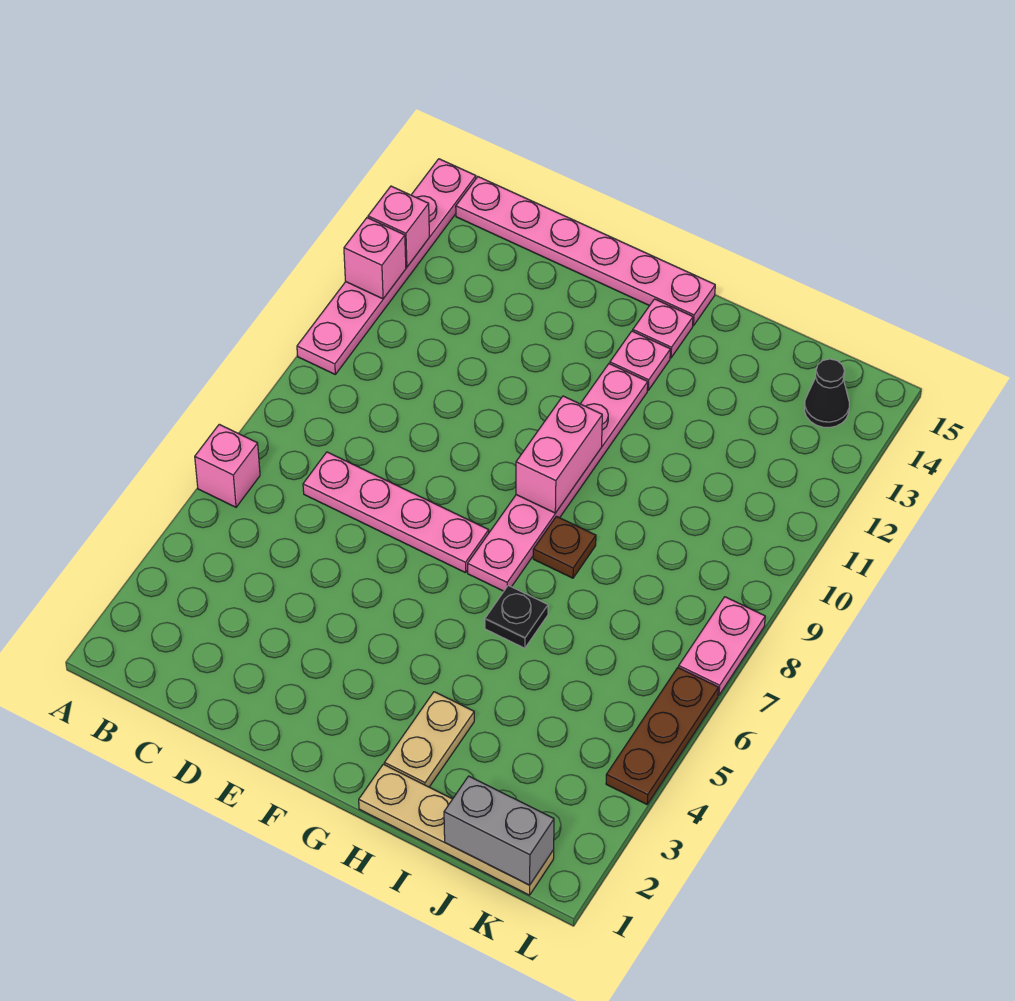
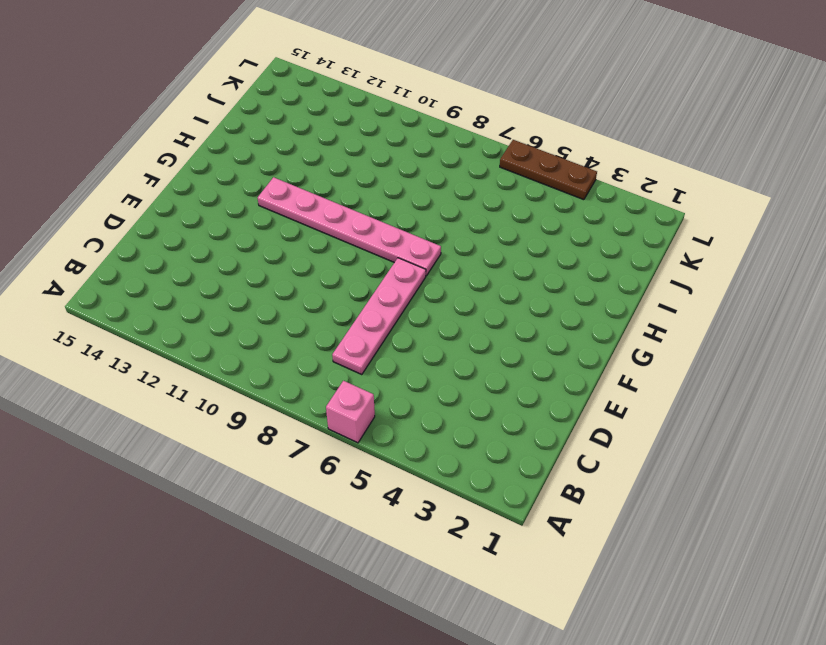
none -> pink 1x6 plate [297,159,476,374]
none -> pink 1x6 plate [456,177,715,326]
none -> pink 1x1 plate [610,331,670,390]

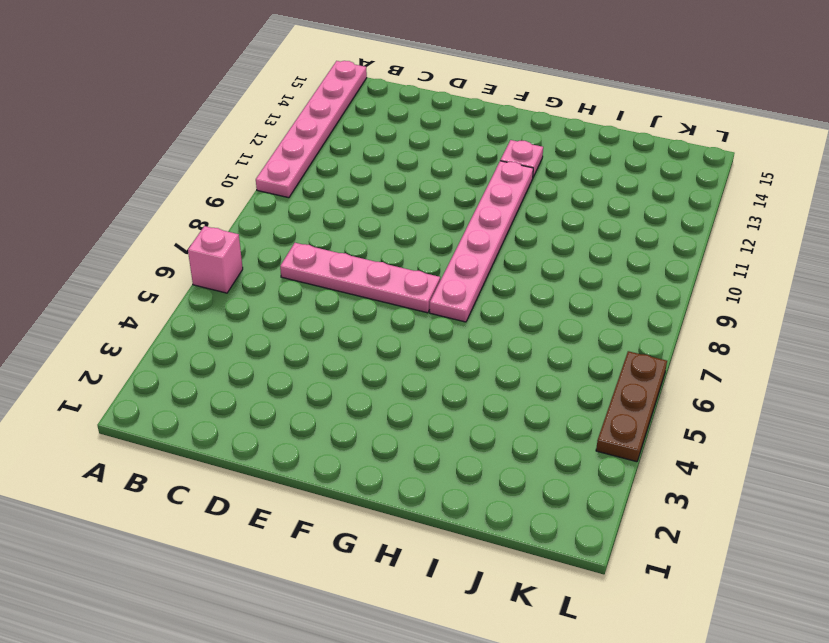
none -> pink 1x6 plate [456,177,715,326]
none -> pink 1x1 plate [633,299,693,358]
none -> tan 1x4 plate [359,764,554,895]

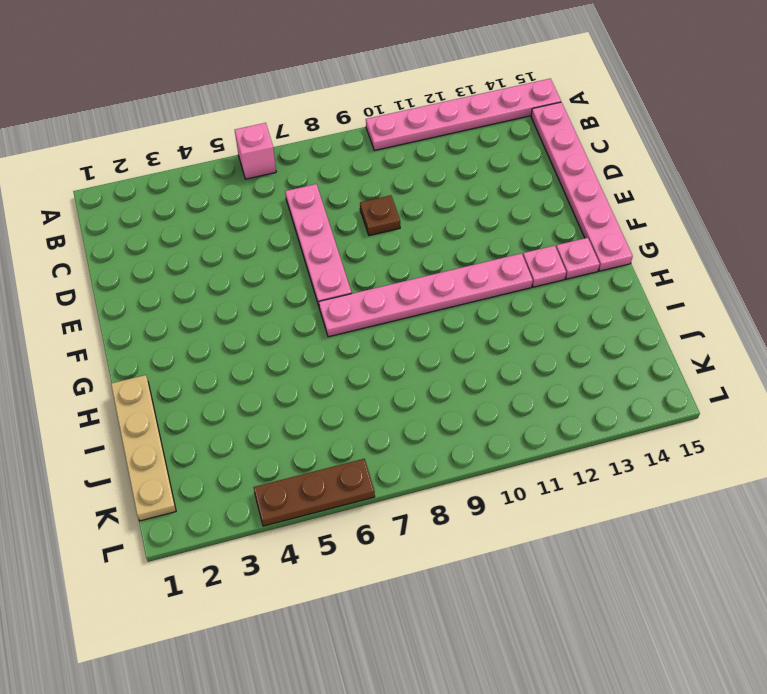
brown 1x1 plate [360,195,400,236] -> brown 1x1 plate moved to [533,516,596,578]
none -> tan 1x2 plate [384,692,474,787]
none -> black 1x1 plate [485,585,548,648]
none -> black 1x1 cone [804,359,849,427]

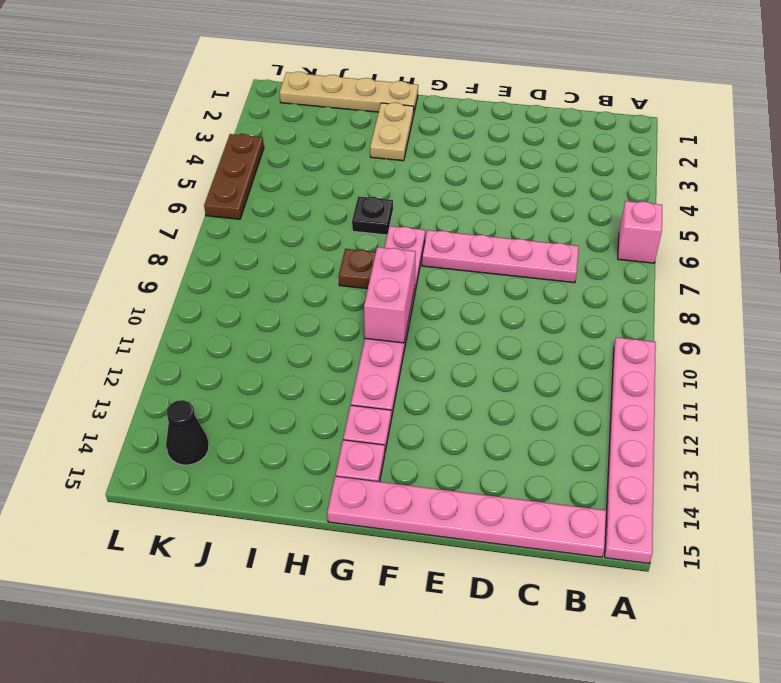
none -> pink 1x2 plate [679,597,765,695]
none -> pink 1x1 brick [344,218,406,299]
none -> pink 1x1 brick [368,186,429,267]

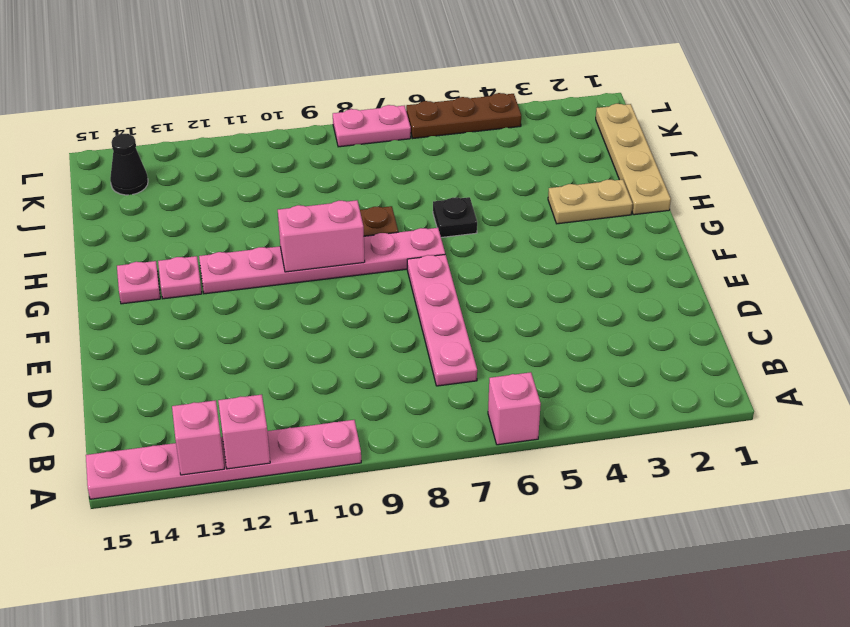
none -> pink 1x6 plate [456,177,715,326]
none -> grey 1x2 brick [444,776,554,885]

